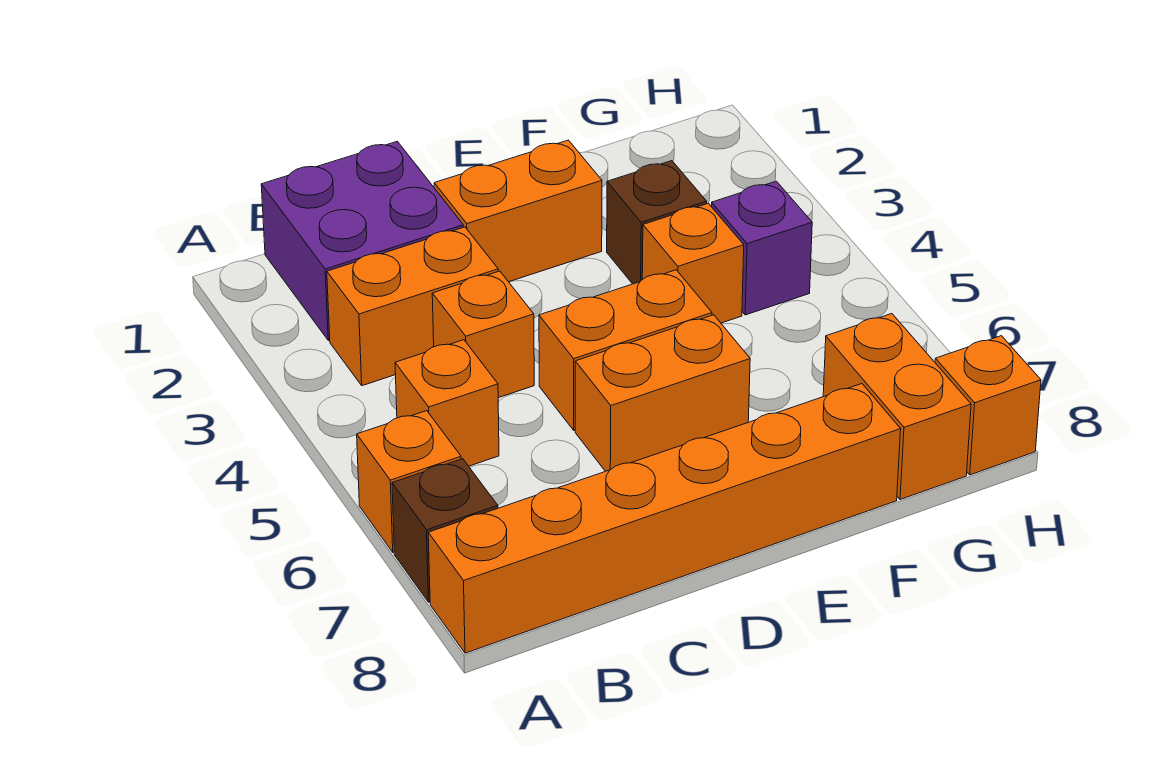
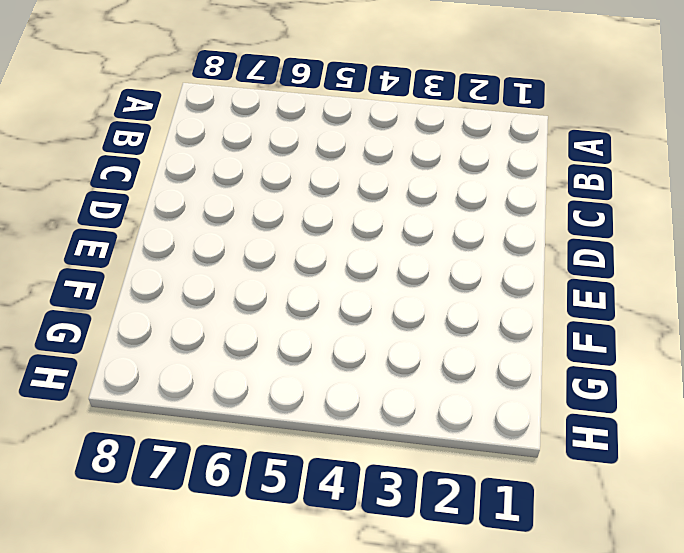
none -> orange 1x1 brick [357,411,461,552]
none -> brown 1x1 brick [392,459,498,602]
none -> orange 1x6 brick [428,384,901,653]

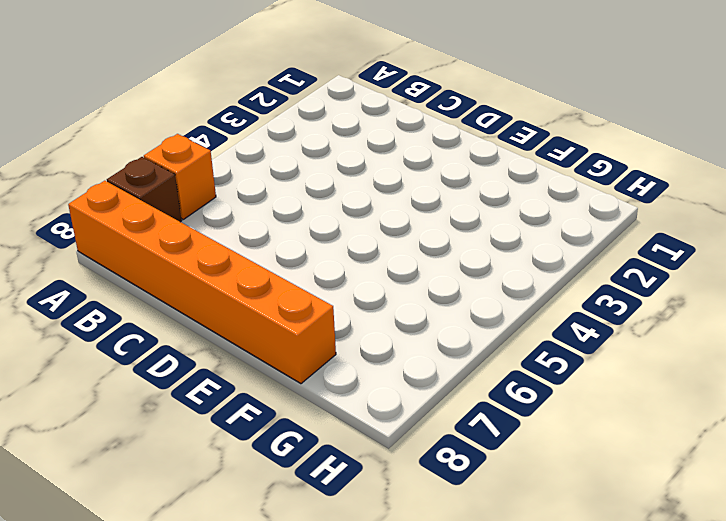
none -> purple 2x2 brick [261,142,463,340]
none -> orange 1x2 brick [327,227,498,386]
none -> orange 1x1 brick [395,340,499,466]

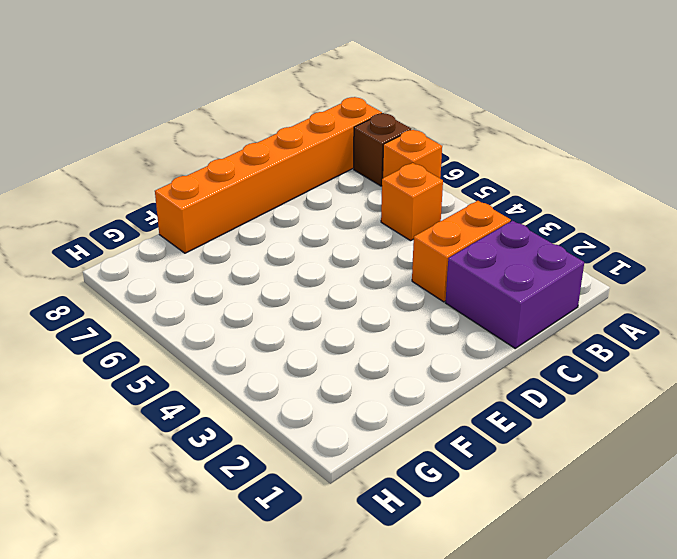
none -> orange 1x1 brick [432,271,534,398]
none -> orange 1x2 brick [434,140,602,282]
none -> orange 1x2 brick [539,270,712,430]

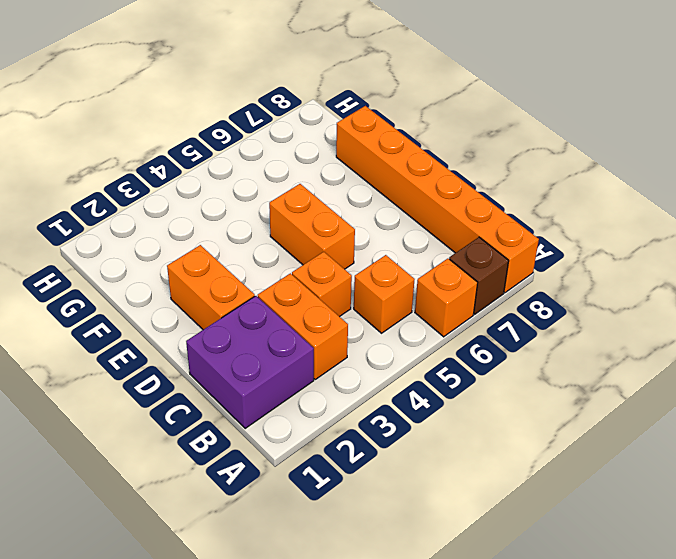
none -> orange 1x2 brick [575,315,750,471]
none -> brown 1x1 brick [607,161,707,284]
none -> orange 1x1 brick [642,203,744,323]

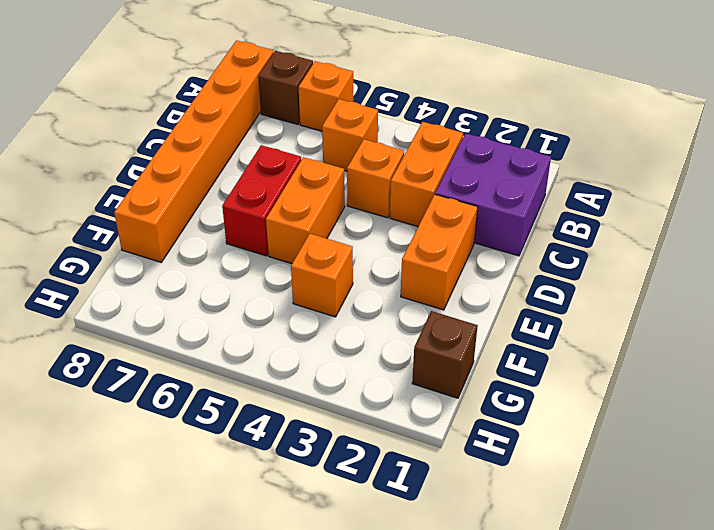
red 1x2 brick [222,145,301,256] -> orange 1x2 brick [575,315,750,471]
brown 1x1 brick [412,311,478,398] -> brown 1x1 brick moved to [607,161,707,284]
none -> purple 1x1 brick [712,181,812,315]
none -> orange 1x2 brick [823,314,971,500]
none -> orange 1x1 brick [935,336,1041,475]

